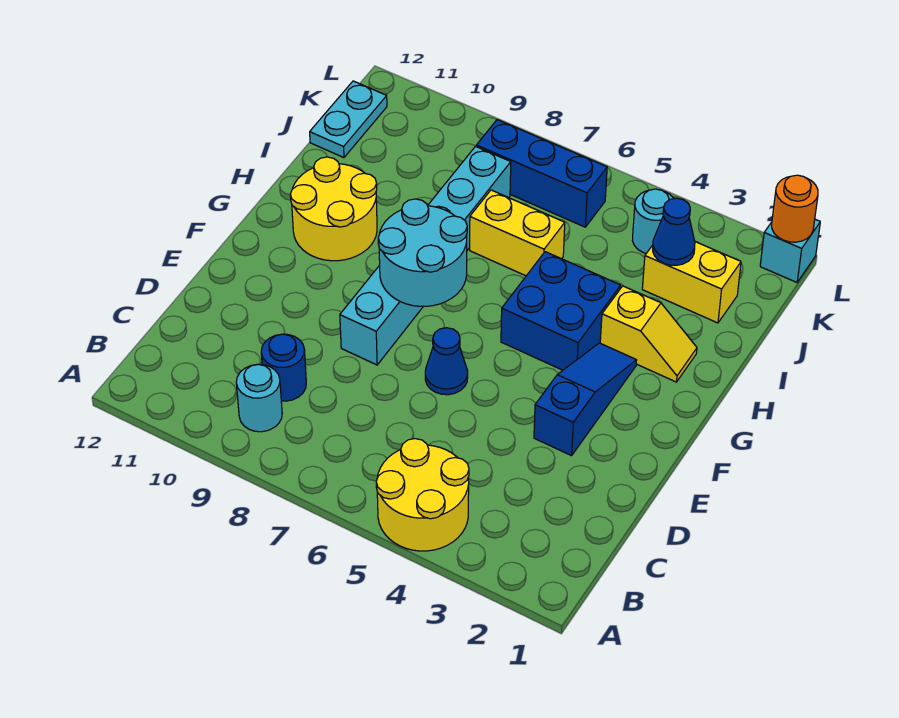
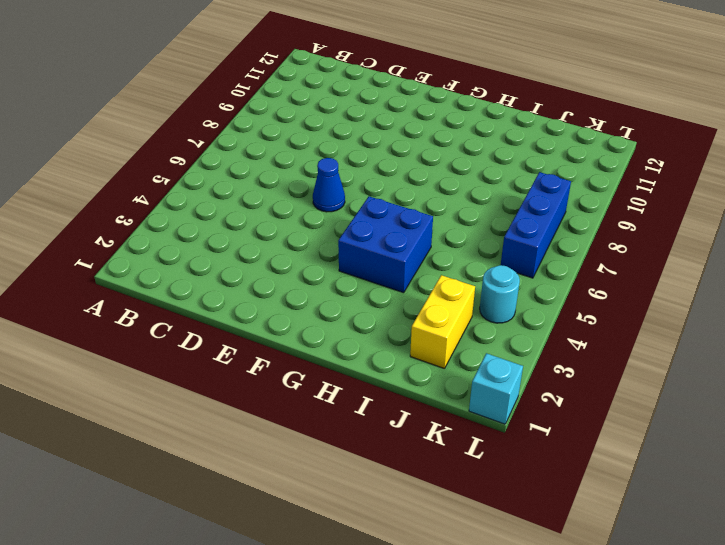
none -> yellow 2x2 round brick [376,439,469,551]
none -> cyan 1x1 round brick [236,364,282,432]
none -> blue 1x1 round brick [261,334,306,401]

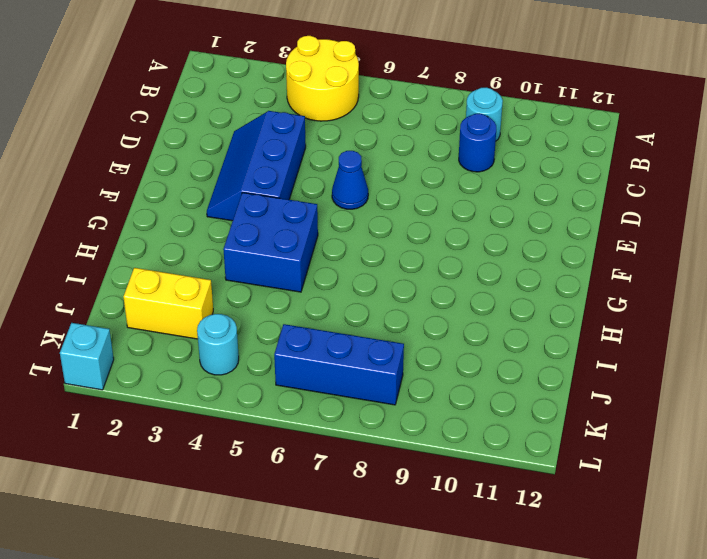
blue 2x3 slope [207,111,306,221] -> blue 1x3 slope [534,343,637,456]
none -> cyan 1x6 brick [340,146,511,365]
none -> yellow 2x2 round brick [290,157,377,261]
none -> yellow 1x2 slope [600,286,697,382]

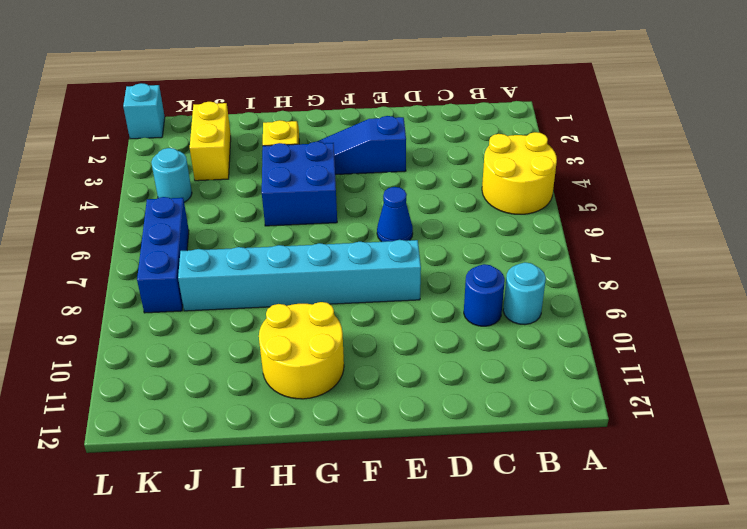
none -> yellow 1x2 brick [470,190,565,276]
none -> cyan 1x2 plate [310,81,387,158]
none -> cyan 2x2 round brick [378,199,467,306]

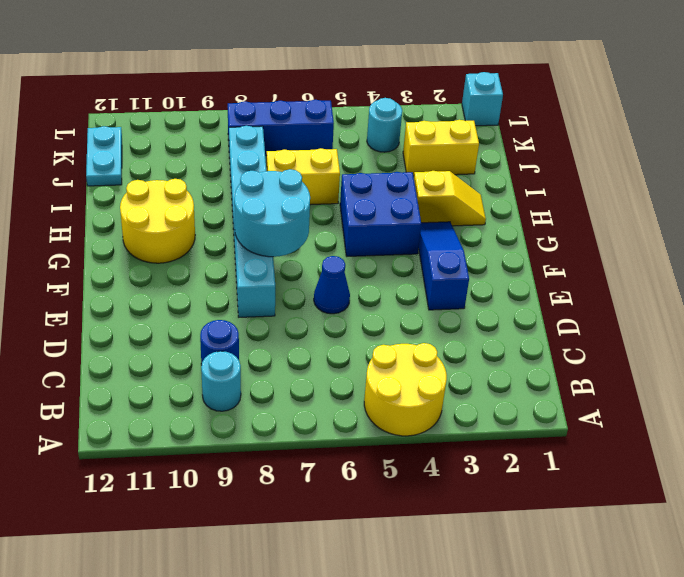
none -> blue 1x1 cone [653,198,695,265]
none -> orange 1x1 round brick [772,175,818,242]

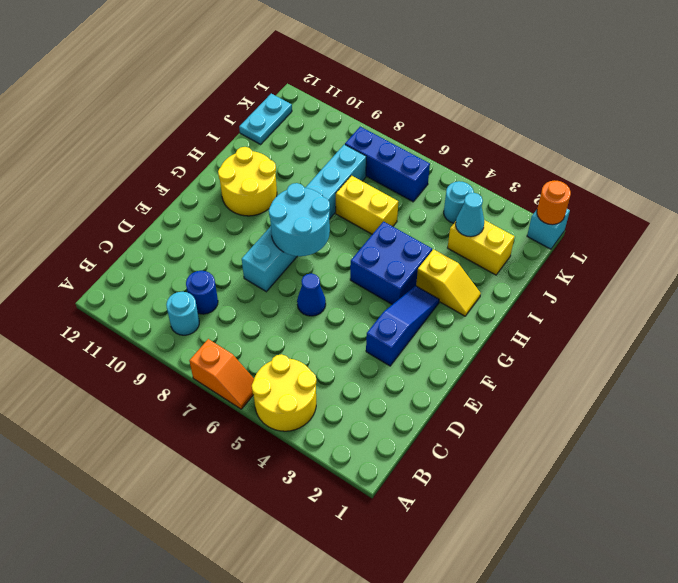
orange 1x2 slope [189,339,254,409] -> none
cyan 1x1 cone [456,193,484,237] -> blue 1x1 cone [653,198,695,265]

